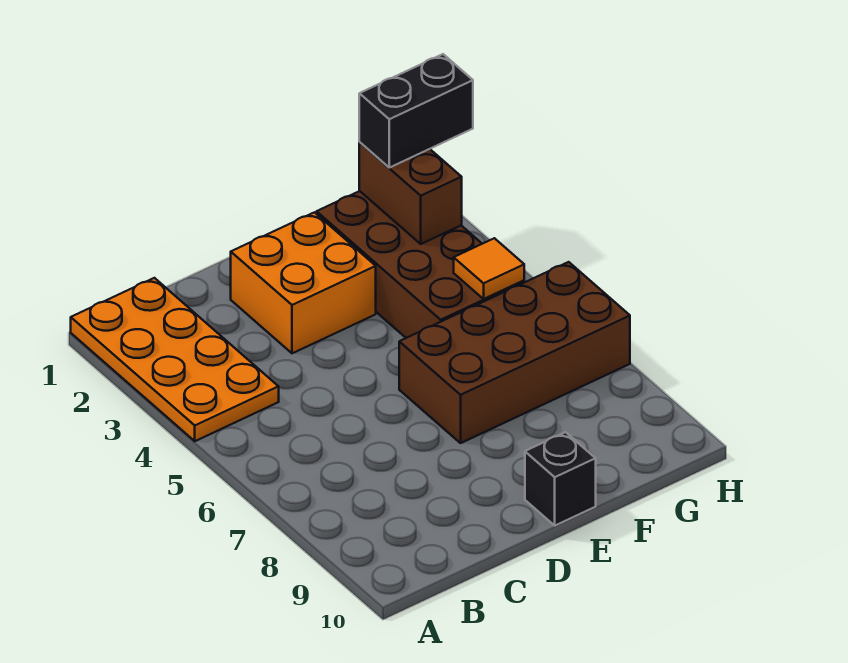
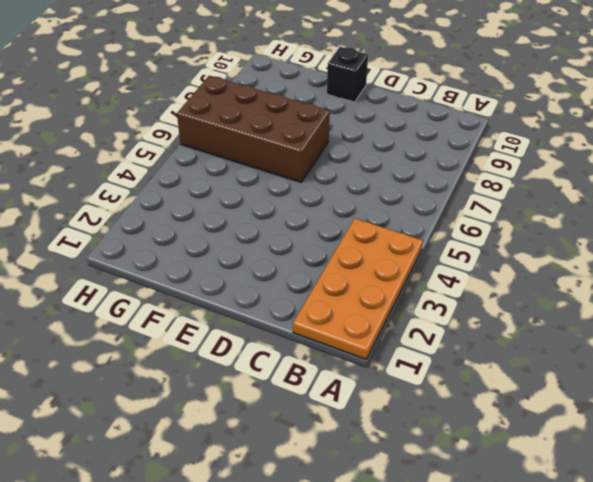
none -> orange 2x2 brick [231,212,376,353]
none -> brown 2x4 brick [317,191,524,338]

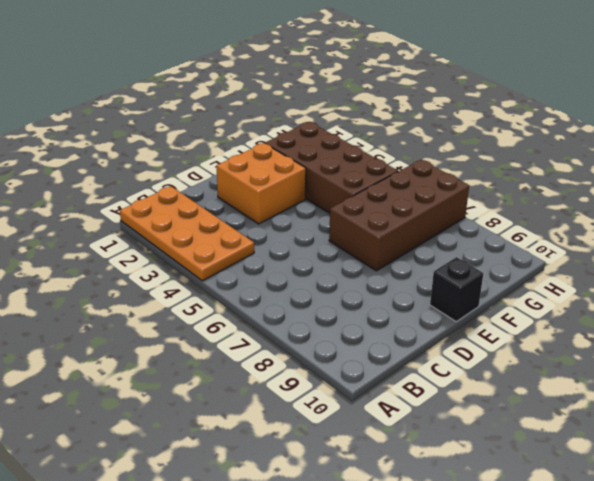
none -> brown 1x2 brick [359,143,462,244]
none -> orange 1x1 tile [454,238,524,299]

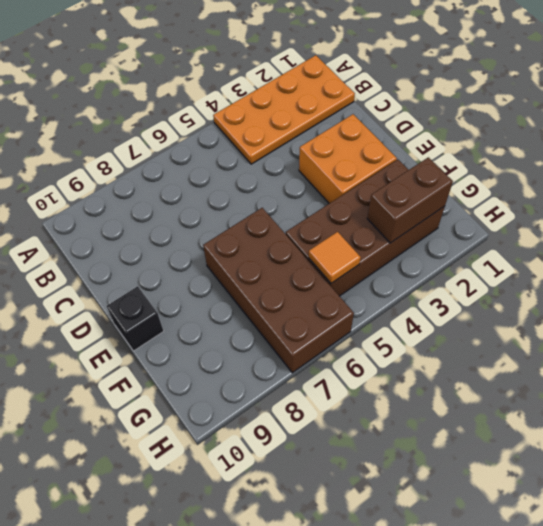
none -> black 1x2 brick [359,54,473,168]

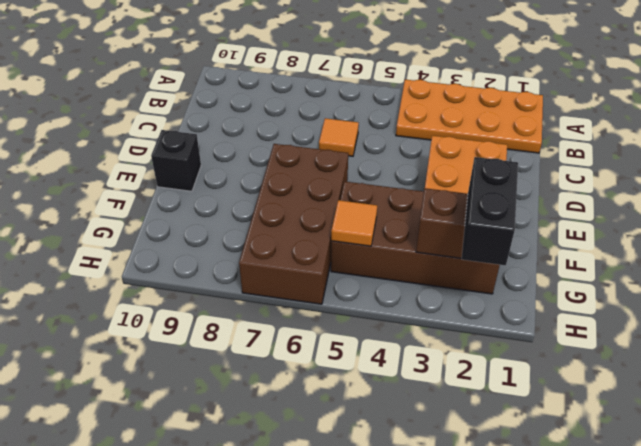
orange 1x1 tile [319,118,359,156] -> none

